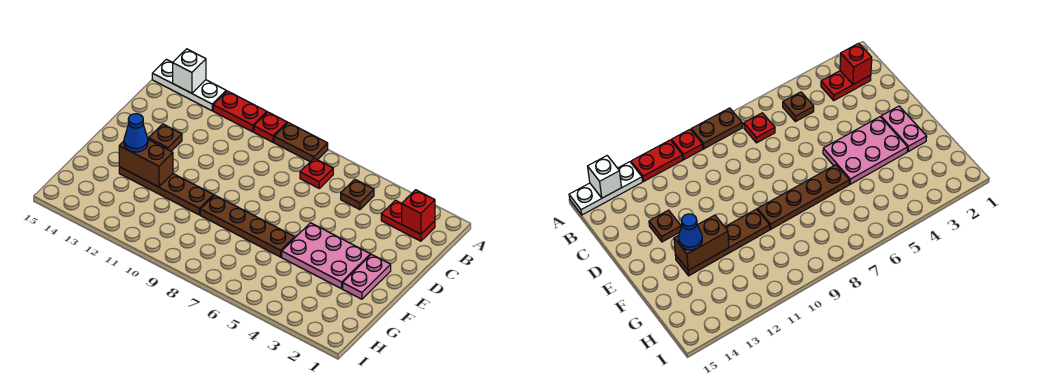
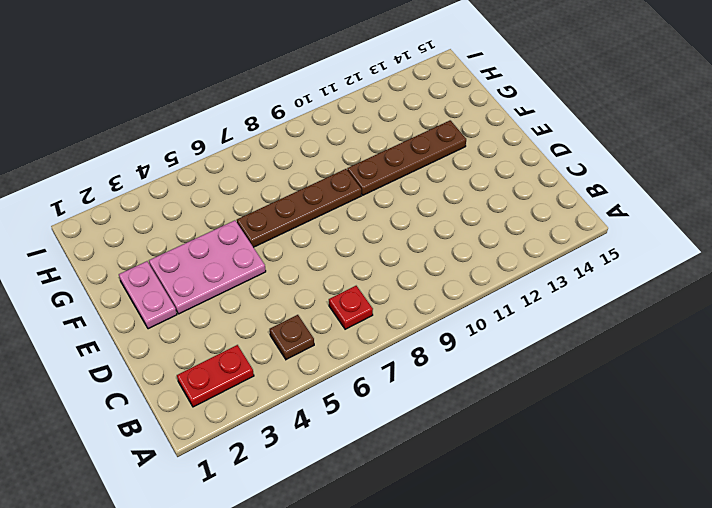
none -> brown 1x2 plate [274,123,328,162]
none -> red 1x1 plate [254,112,287,142]
none -> red 1x2 plate [213,91,267,132]

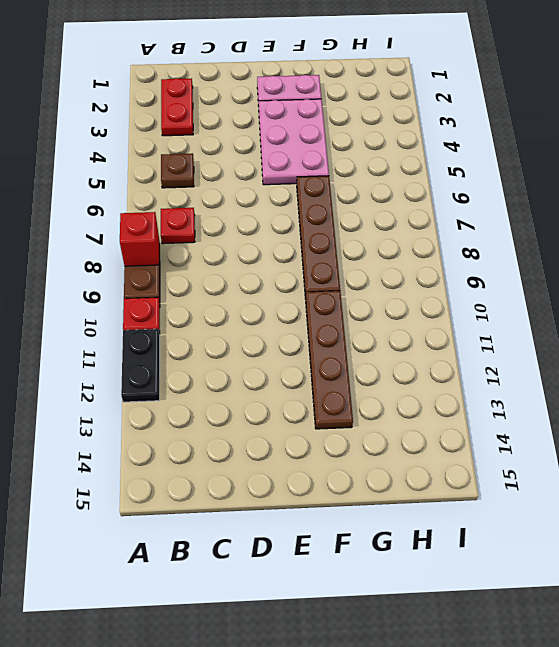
red 1x1 brick [120,212,159,266] -> red 1x1 brick moved to [402,190,435,234]
black 1x2 plate [121,329,160,402] -> red 1x2 plate [213,91,267,132]
none -> white 1x3 plate [152,59,226,111]
none -> brown 1x1 plate [149,124,182,151]
none -> white 1x1 brick [173,49,206,93]

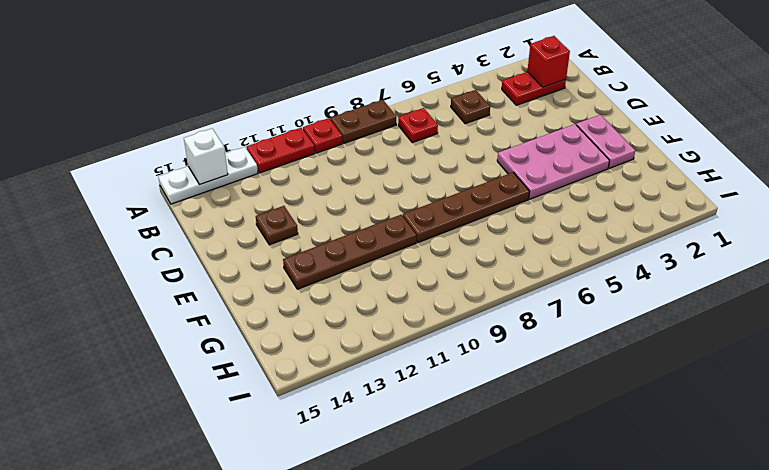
none -> brown 1x2 brick [119,140,173,187]
none -> blue 1x1 cone [124,114,148,152]

